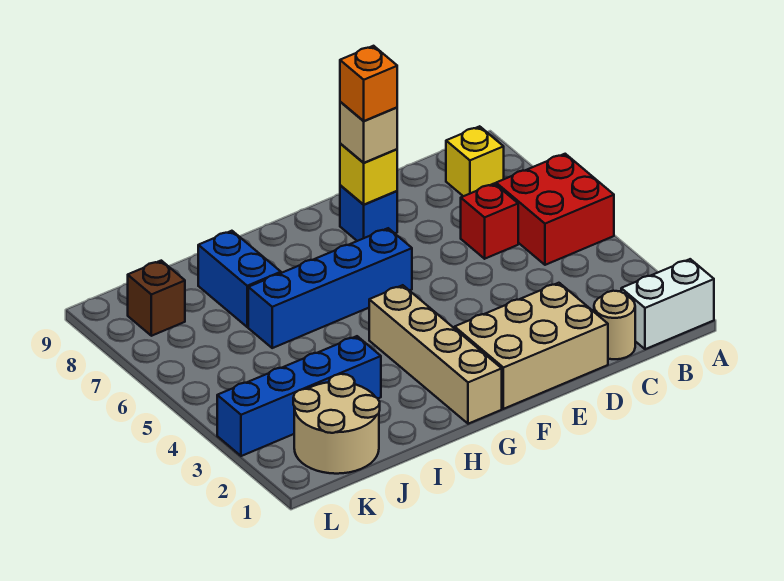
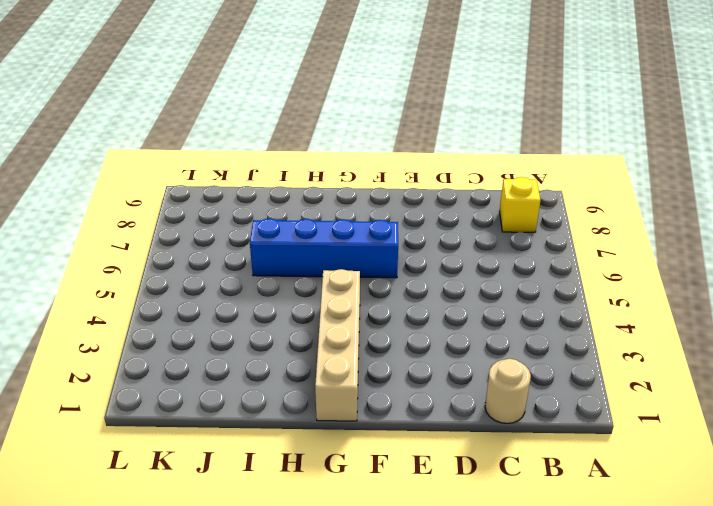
none -> white 1x2 brick [621,259,714,349]
none -> red 2x2 brick [496,154,614,265]
none -> red 1x1 brick [461,183,518,259]

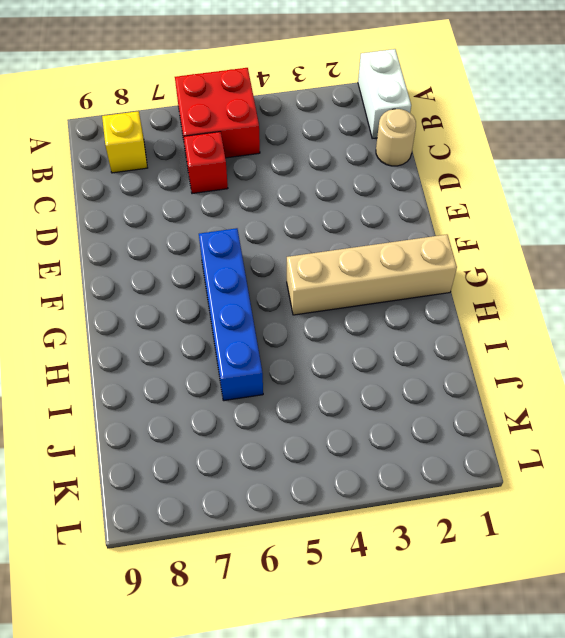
none -> tan 2x3 brick [455,283,608,409]
none -> blue 1x1 brick [340,185,397,241]
none -> blue 1x4 brick [217,336,381,456]

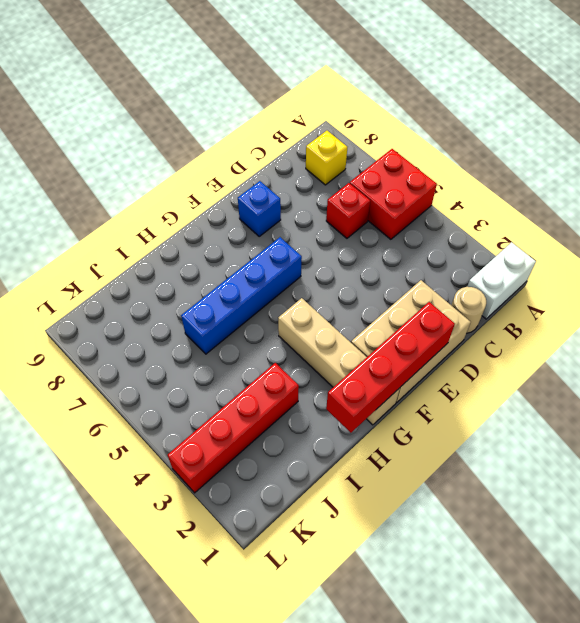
red 1x4 brick [326,302,455,433] -> none
red 1x4 brick [168,363,299,493] -> blue 1x4 brick [217,336,381,456]
none -> blue 1x2 brick [198,231,281,327]
none -> tan 2x2 round brick [293,374,380,474]
none -> brown 1x1 brick [128,261,185,336]

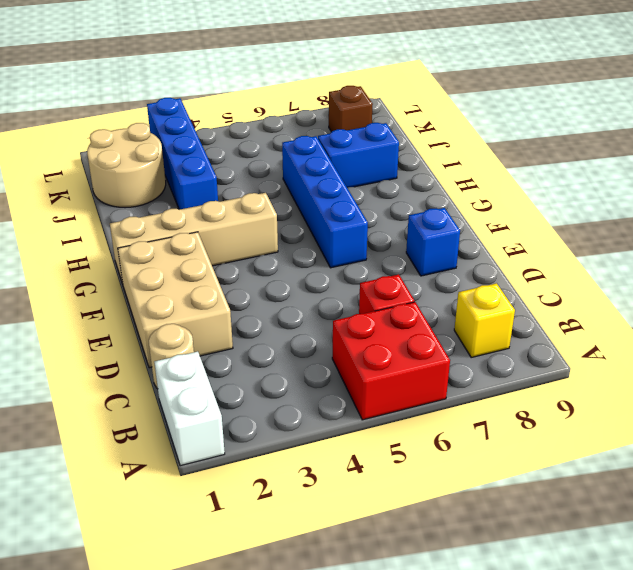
none -> yellow 1x1 brick [340,143,397,205]
none -> tan 1x1 brick [340,102,397,163]
none -> orange 1x1 brick [340,46,397,121]

